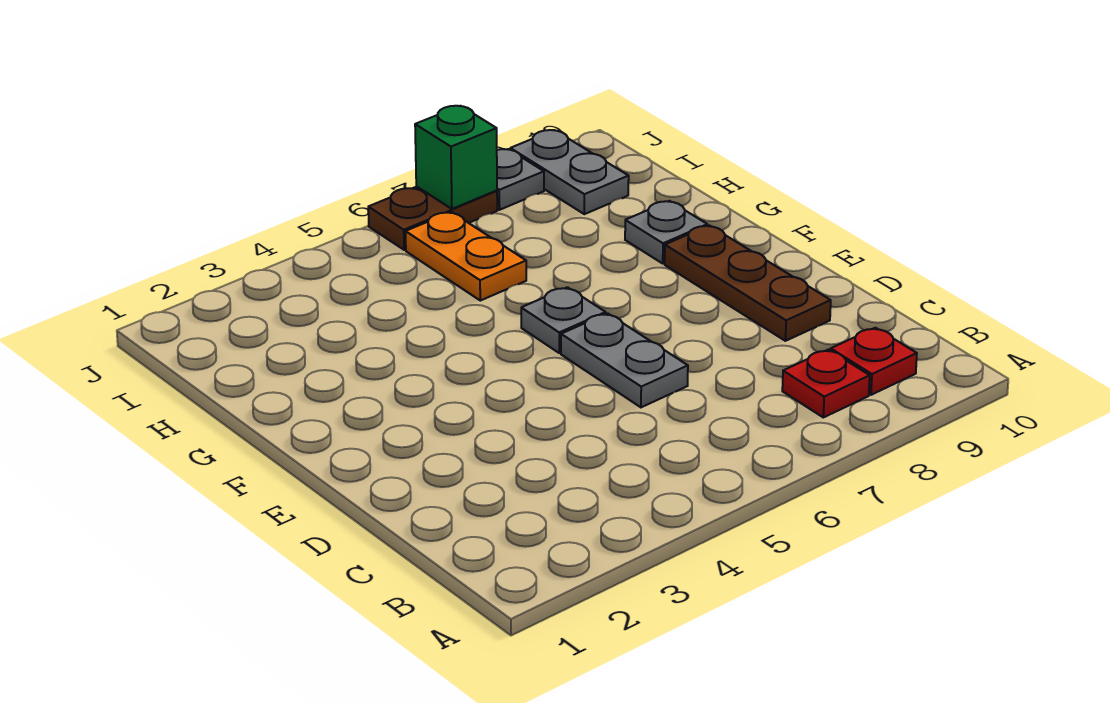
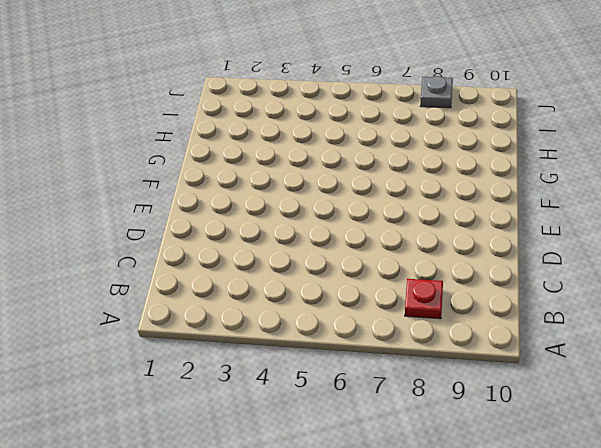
none -> red 1x1 plate [831,328,917,395]
none -> grey 1x2 plate [561,313,688,407]

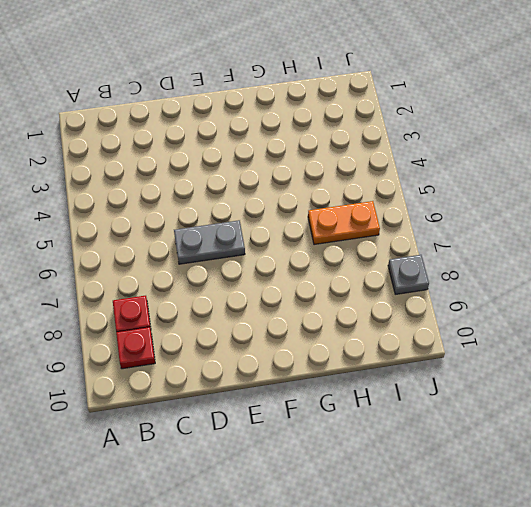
none -> brown 1x3 plate [665,225,831,341]
none -> grey 1x1 plate [521,287,606,353]

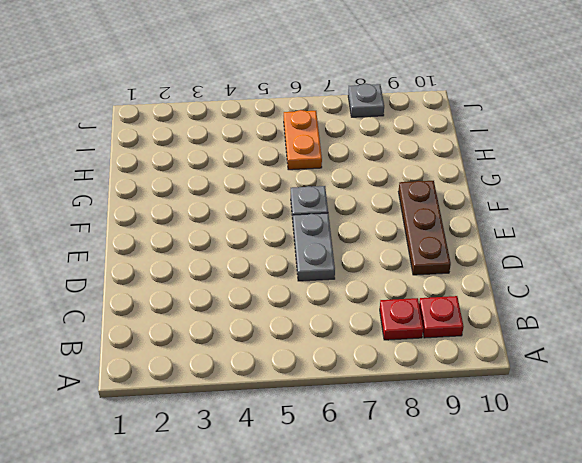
none -> grey 1x1 plate [625,201,707,263]
none -> grey 1x2 plate [510,130,629,214]

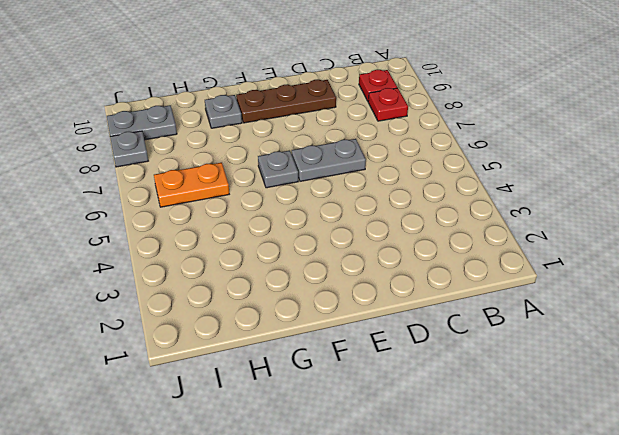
none -> brown 1x2 plate [368,187,497,250]
none -> green 1x1 brick [415,106,497,209]

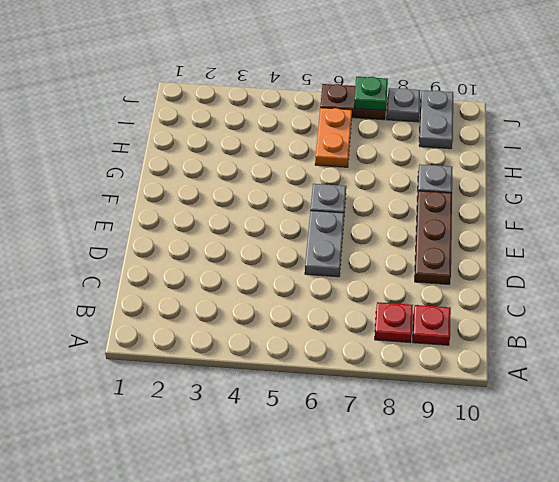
green 1x1 plate [354,77,388,111] -> green 1x1 brick [415,106,497,209]

